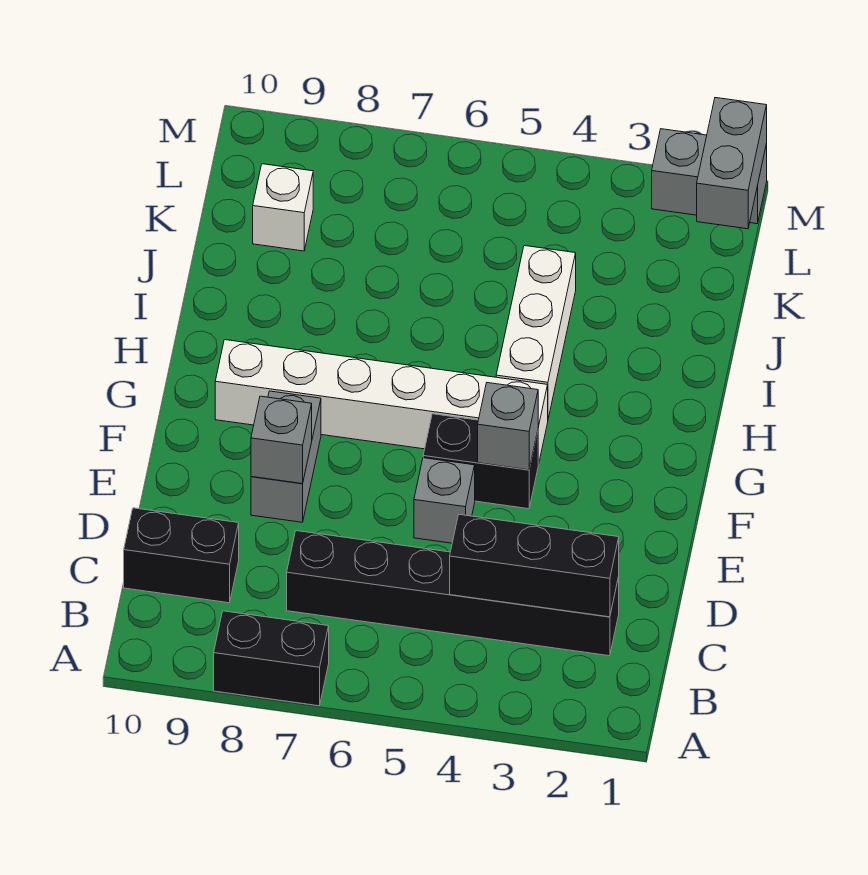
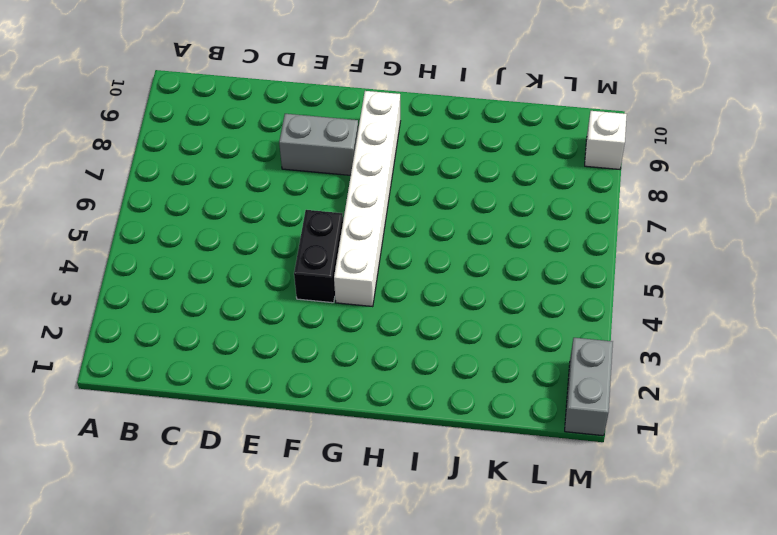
white 1x1 brick [585,111,627,169] -> white 1x1 brick moved to [253,164,313,251]
none -> black 1x2 brick [214,611,329,706]
none -> black 1x6 brick [287,531,619,656]
none -> black 1x2 brick [124,508,239,603]

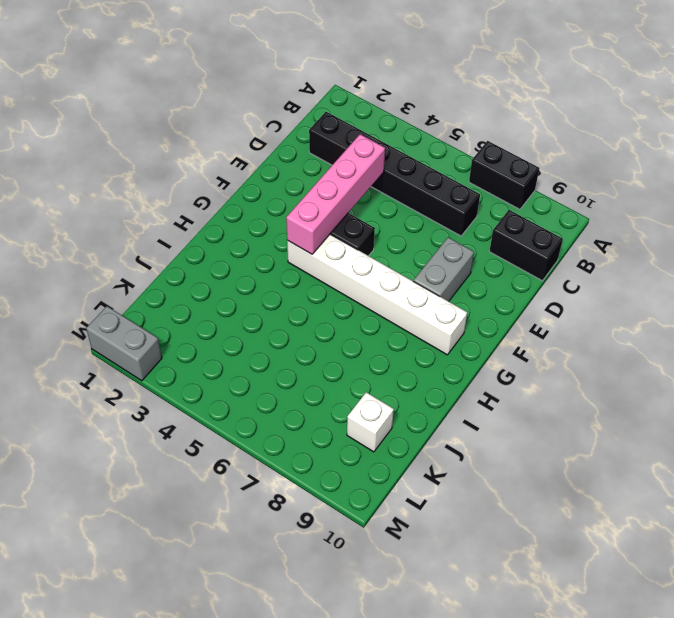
pink 1x4 brick [286,134,385,254] -> grey 1x1 brick [478,383,538,470]
none -> grey 1x1 brick [414,458,475,543]
none -> white 1x3 brick [496,246,576,418]
none -> black 1x3 brick [450,514,619,617]

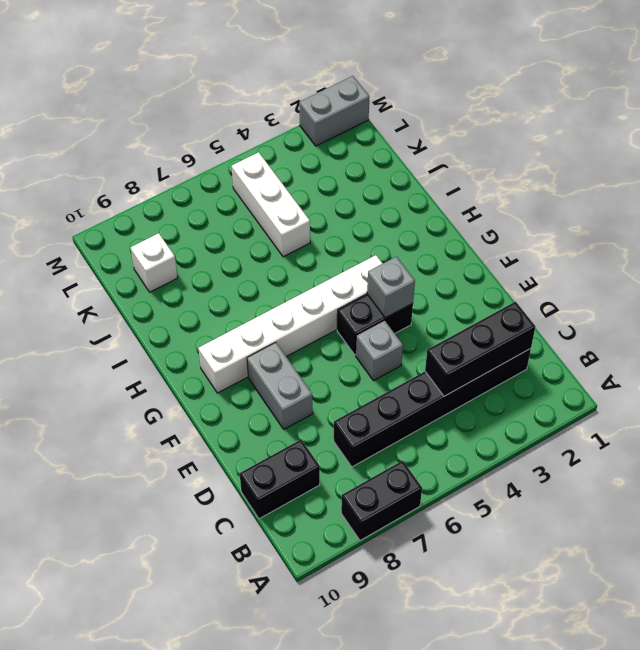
white 1x3 brick [232,152,310,257] -> white 1x3 brick moved to [496,246,576,418]
none -> grey 1x1 brick [251,396,312,484]
none -> grey 1x2 brick [697,98,767,229]

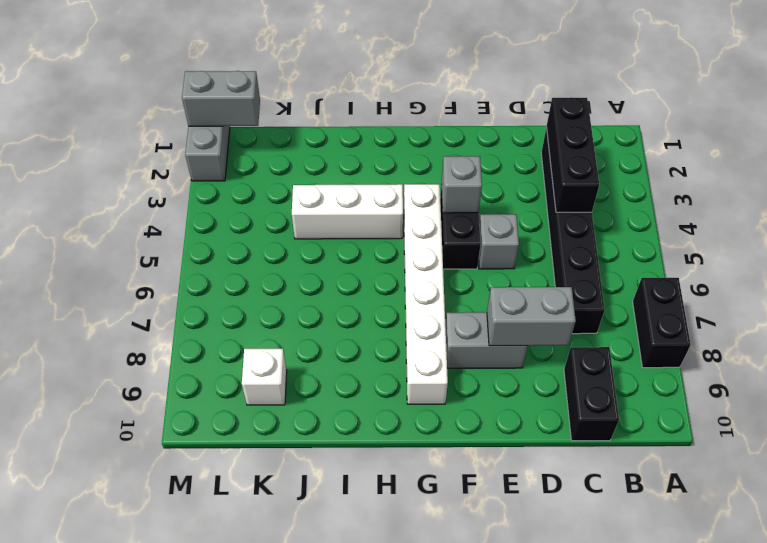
grey 1x2 brick [487,287,576,346] -> grey 1x1 brick [251,396,312,484]

